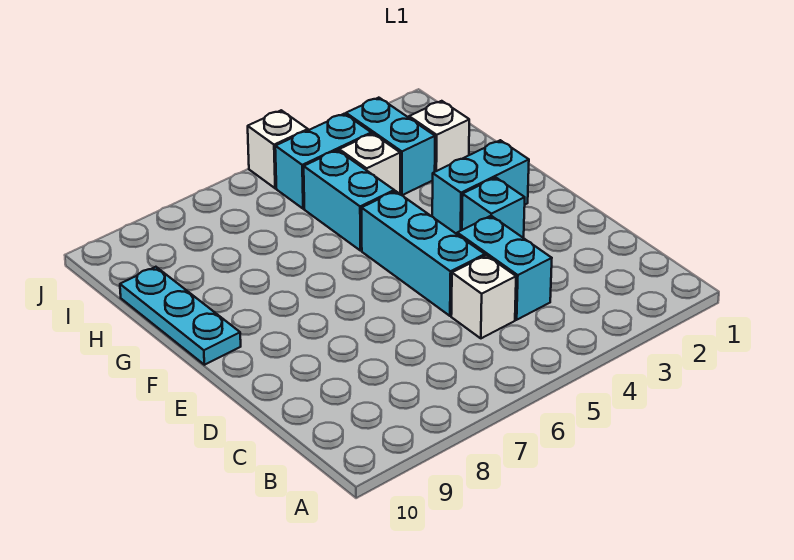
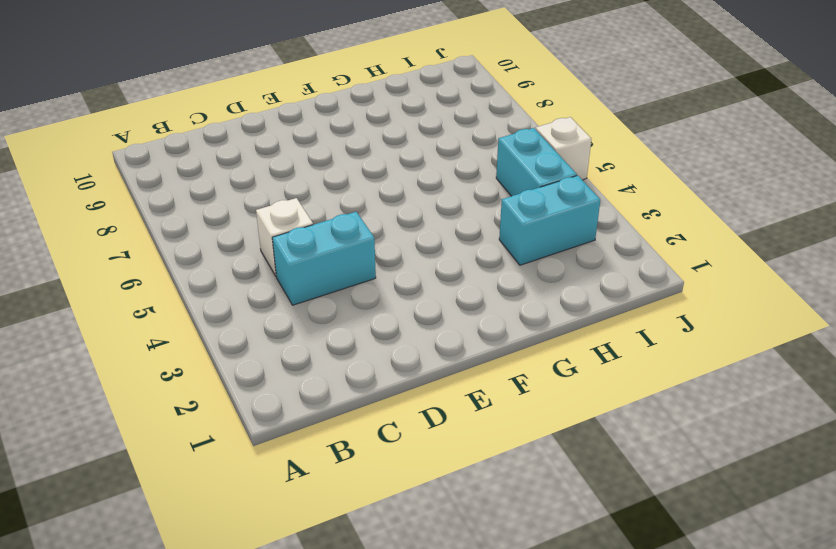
none -> cyan 1x3 brick [362,191,485,316]
none -> cyan 1x1 brick [462,178,525,238]
none -> cyan 1x2 brick [432,140,529,234]

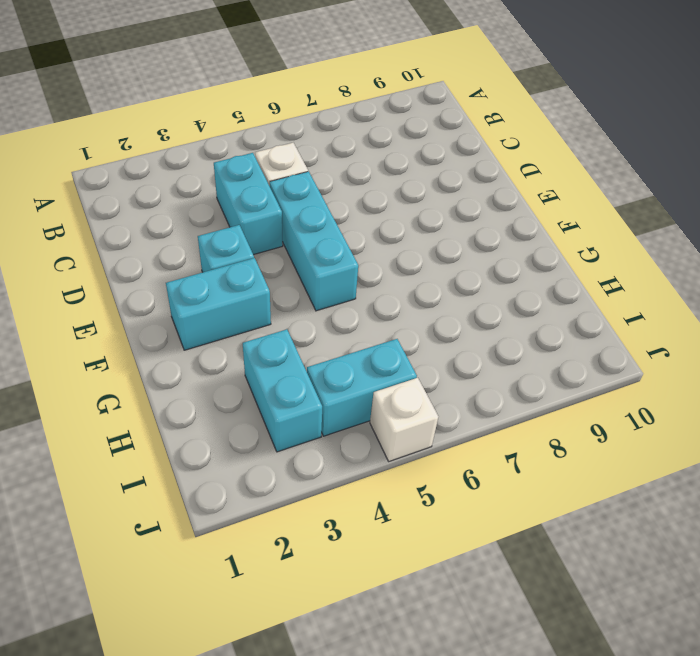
none -> cyan 1x3 plate [120,267,241,365]
none -> cyan 1x2 brick [304,150,394,251]
none -> white 1x1 brick [409,101,469,172]

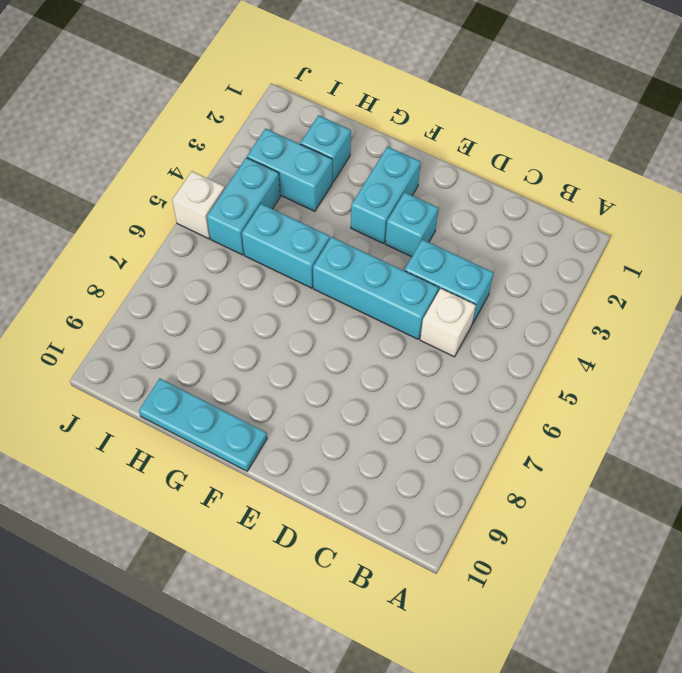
cyan 1x1 brick [301,115,351,182] -> white 1x1 brick [409,101,469,172]
none -> white 1x1 brick [339,133,400,194]

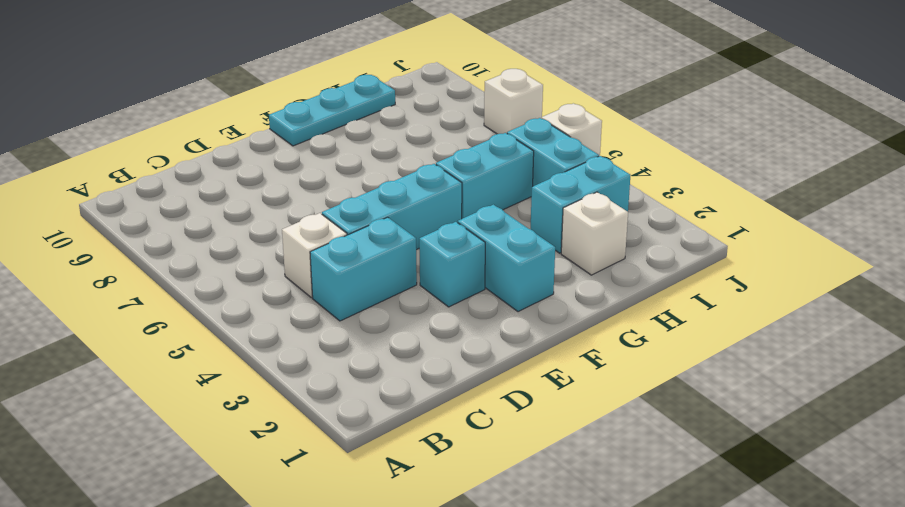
white 1x1 brick [484,69,543,134] -> white 1x1 brick moved to [339,133,400,194]

